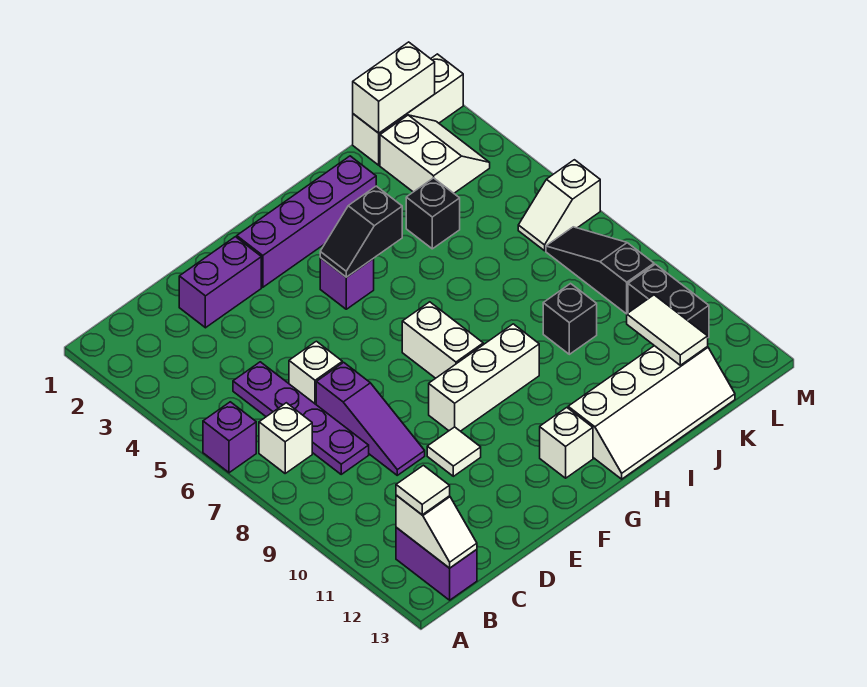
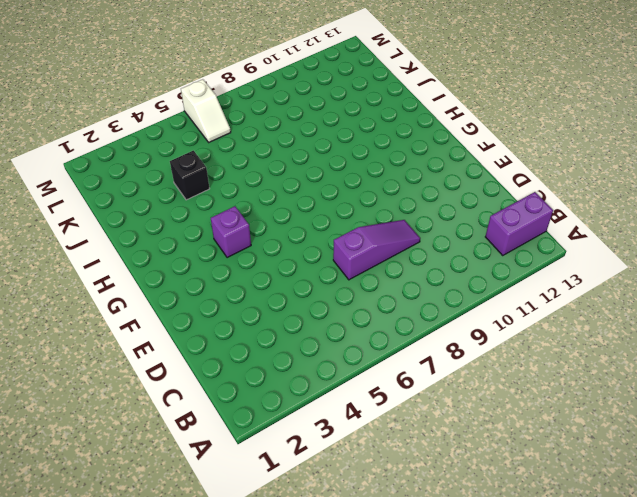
none -> purple 1x1 brick [203,402,256,473]
none -> white 1x1 brick [259,403,312,473]
none -> purple 1x4 plate [233,362,369,474]

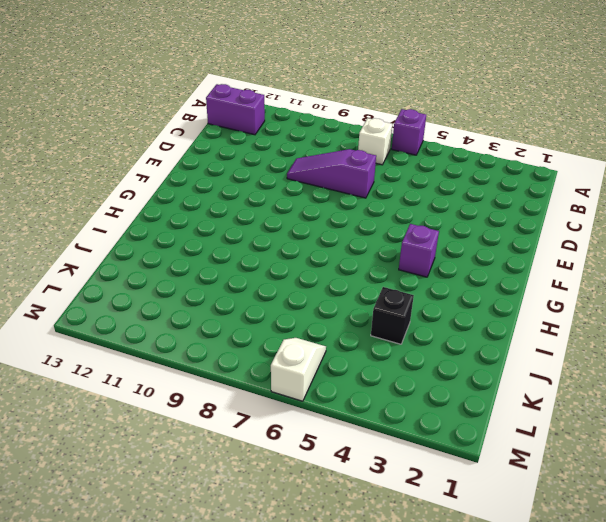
none -> purple 1x4 plate [233,362,369,474]
none -> purple 1x2 brick [179,237,261,328]
none -> white 1x1 brick [289,341,342,404]

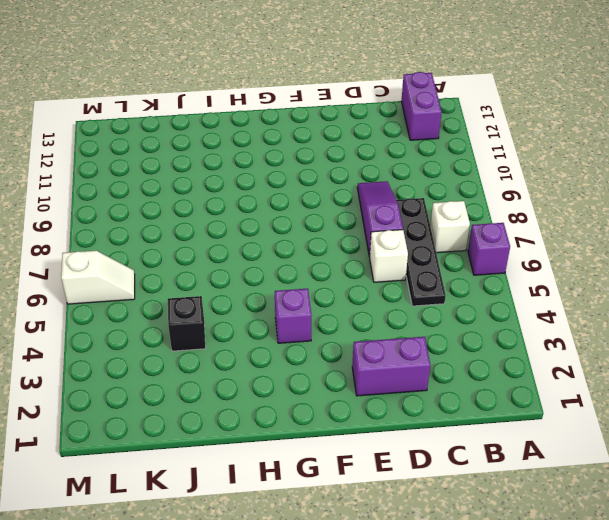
black 1x4 plate [396,198,446,306] -> purple 1x4 plate [233,362,369,474]
none -> white 1x1 tile [427,427,481,476]
none -> purple 1x4 brick [237,156,376,287]
none -> white 1x3 brick [429,324,539,431]

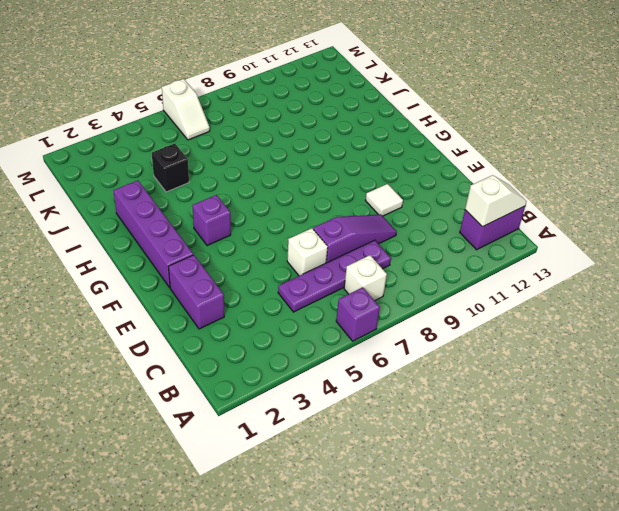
none -> white 1x3 brick [429,324,539,431]
none -> white 1x2 brick [402,302,483,378]
none -> white 1x1 brick [540,408,593,478]

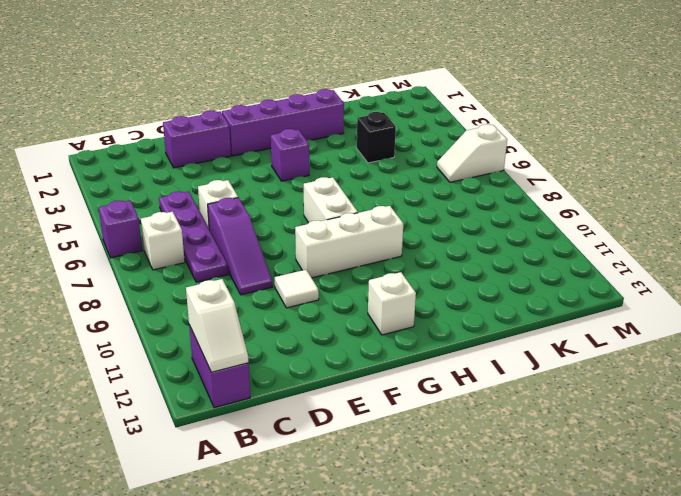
none -> white 2x4 slope [568,346,735,479]
none -> black 1x1 brick [543,284,597,354]
none -> white 1x3 brick [353,54,463,165]

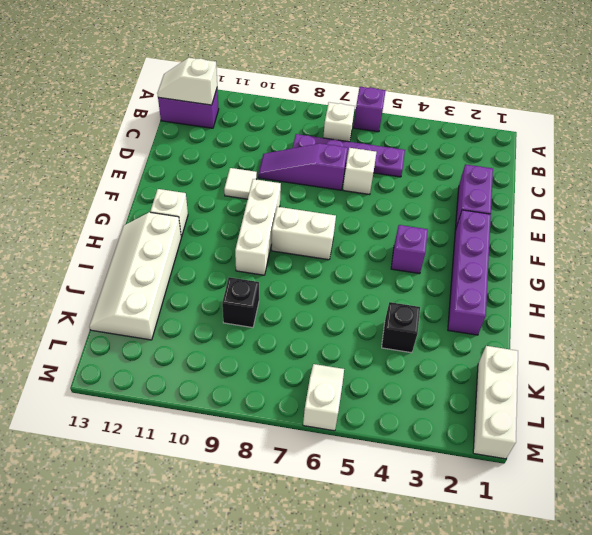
none -> white 2x2 slope [380,115,490,193]
none -> black 1x3 slope [546,227,654,314]
none -> black 1x2 brick [628,264,709,338]

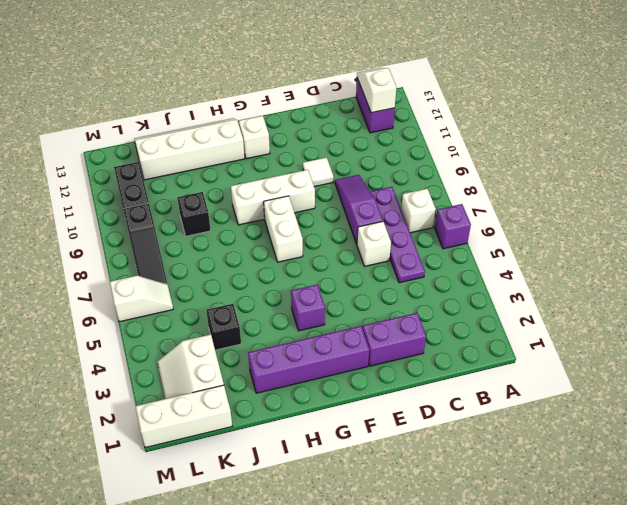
none -> black 1x2 slope [320,186,402,277]
none -> white 1x2 brick [353,42,435,133]
none -> white 1x2 tile [627,295,708,365]

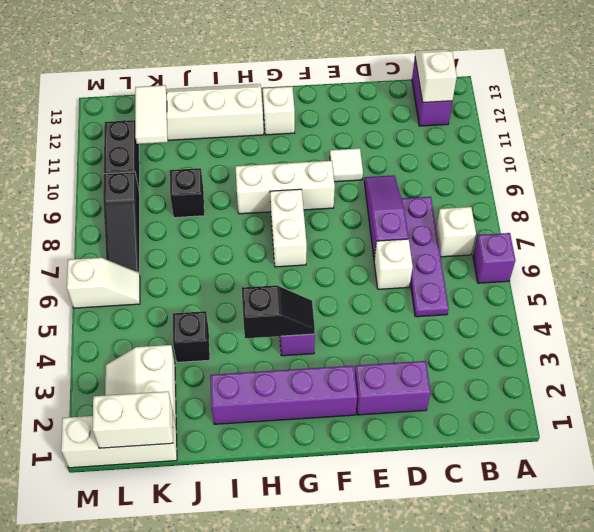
none -> white 1x1 tile [396,465,450,515]

